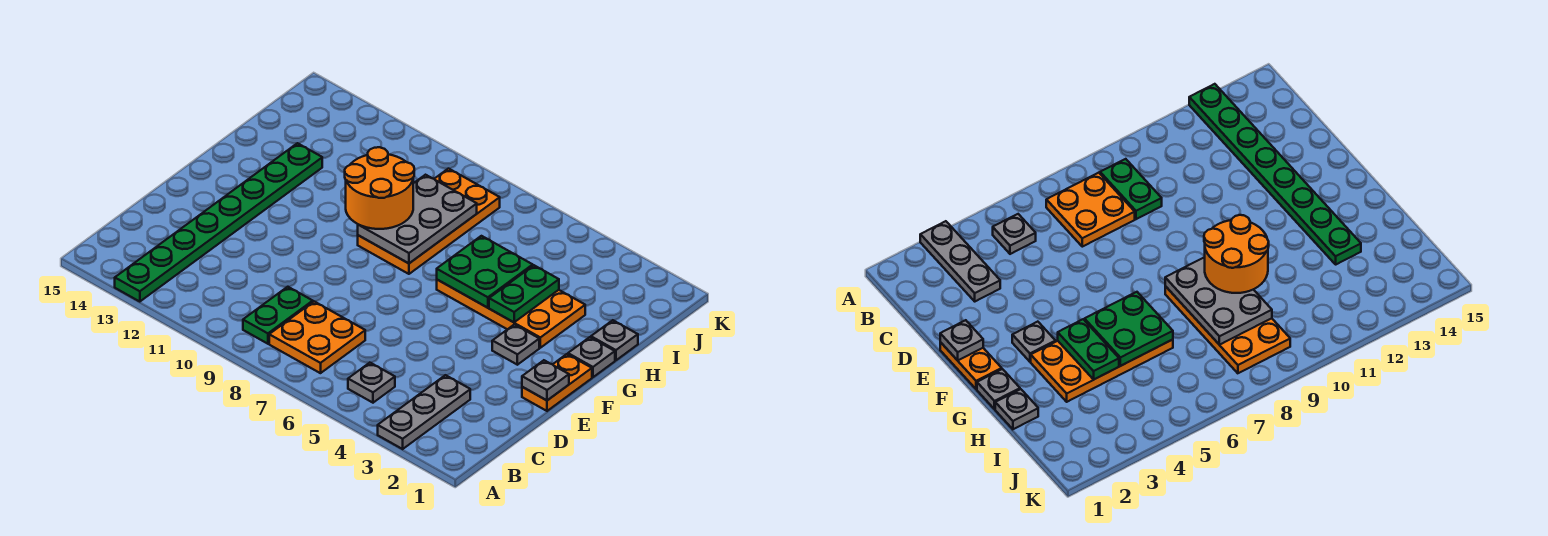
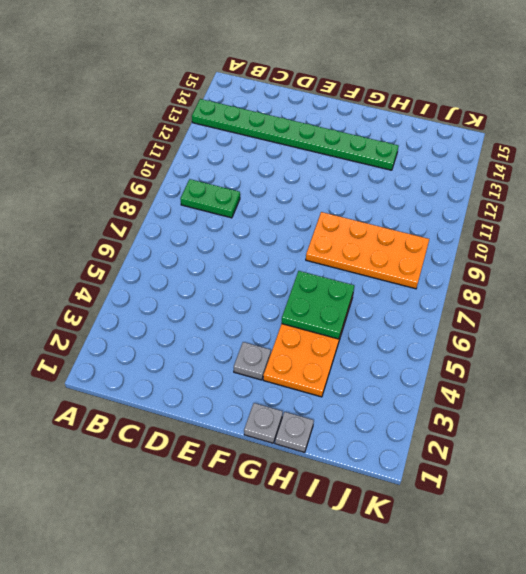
none -> grey 1x3 plate [378,375,470,449]
none -> grey 1x1 plate [348,363,395,403]
none -> orange 2x2 plate [269,302,365,373]

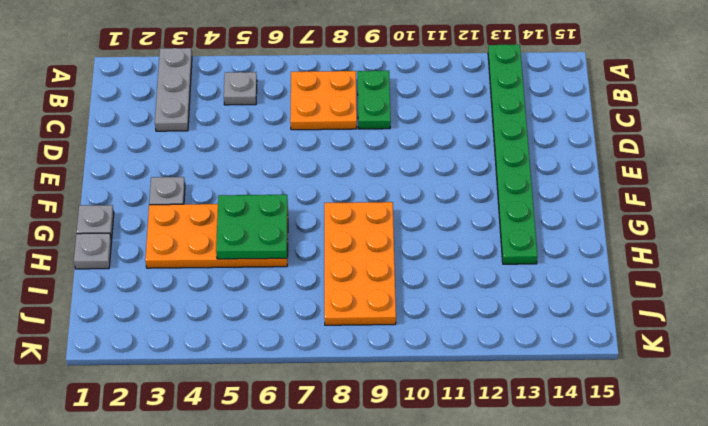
none -> orange 1x2 plate [522,354,592,411]
none -> grey 1x1 plate [522,360,569,400]
none -> green 1x2 plate [489,265,559,322]

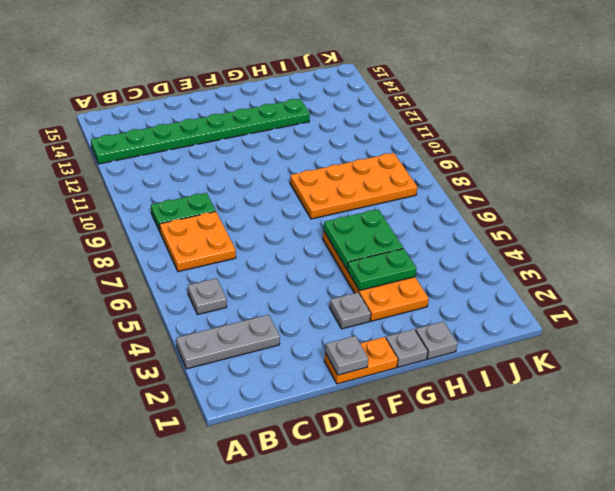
none -> grey 2x3 plate [358,175,477,263]
none -> orange 2x2 round brick [345,147,414,229]

